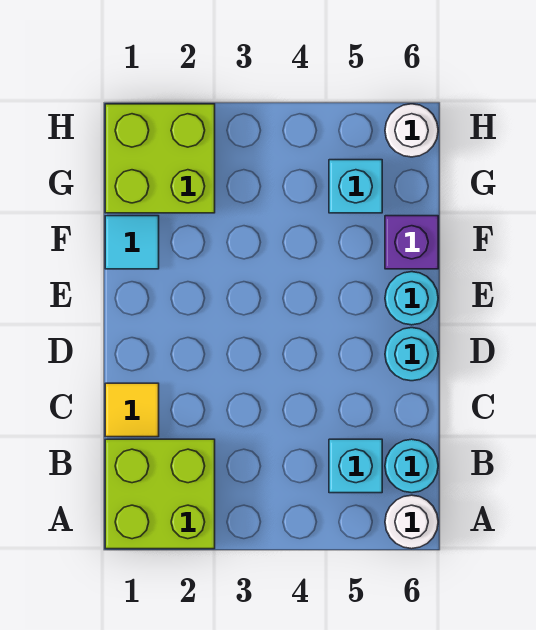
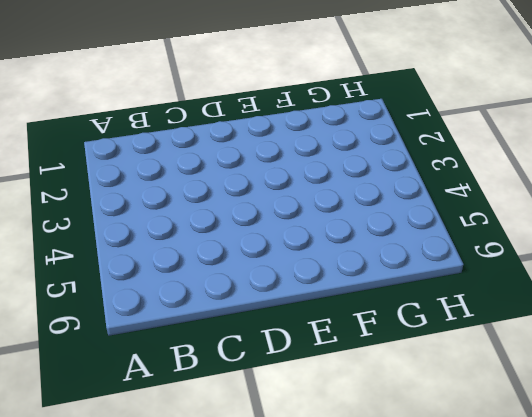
none -> lime 2x2 brick [105,439,215,549]
none -> white 1x1 round brick [385,495,438,549]
none -> cyan 1x1 brick [329,439,382,493]

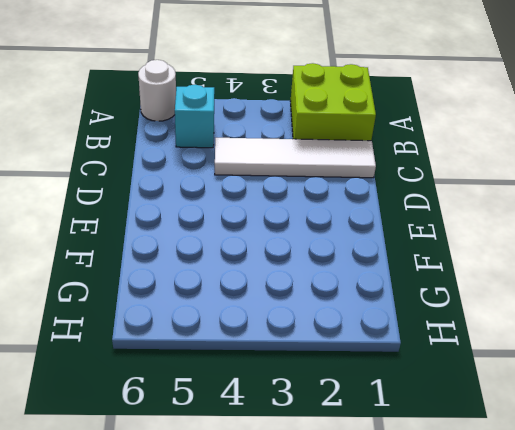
white 1x4 tile [215,138,376,178] -> yellow 1x1 tile [105,383,159,437]
none -> cyan 1x1 round brick [385,439,438,493]
none -> cyan 1x1 round brick [385,328,438,381]
none -> cyan 1x1 round brick [385,272,438,325]

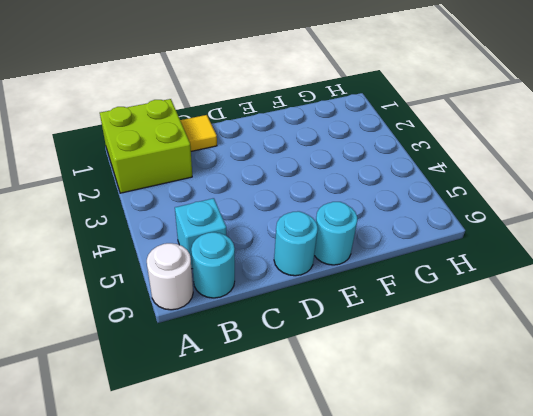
none -> cyan 1x1 tile [105,216,159,269]
none -> purple 1x1 brick [385,216,438,269]
none -> lime 2x2 brick [105,104,215,213]

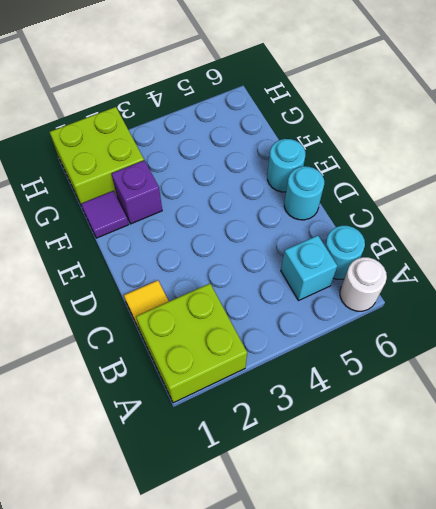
purple 1x1 tile [81,191,129,238] -> cyan 1x1 tile [105,216,159,269]
purple 1x1 brick [112,160,162,224] -> purple 1x1 brick moved to [385,216,438,269]
none -> cyan 1x1 brick [329,160,382,213]
none -> white 1x1 round brick [385,104,438,157]

